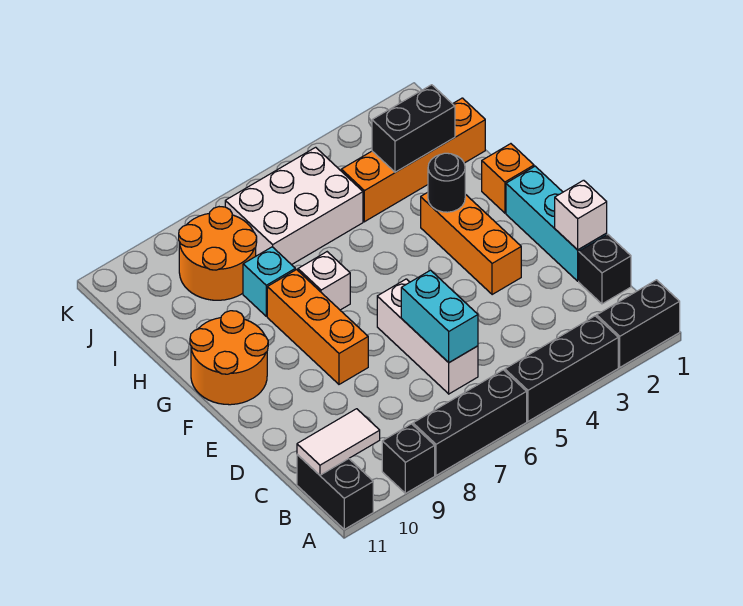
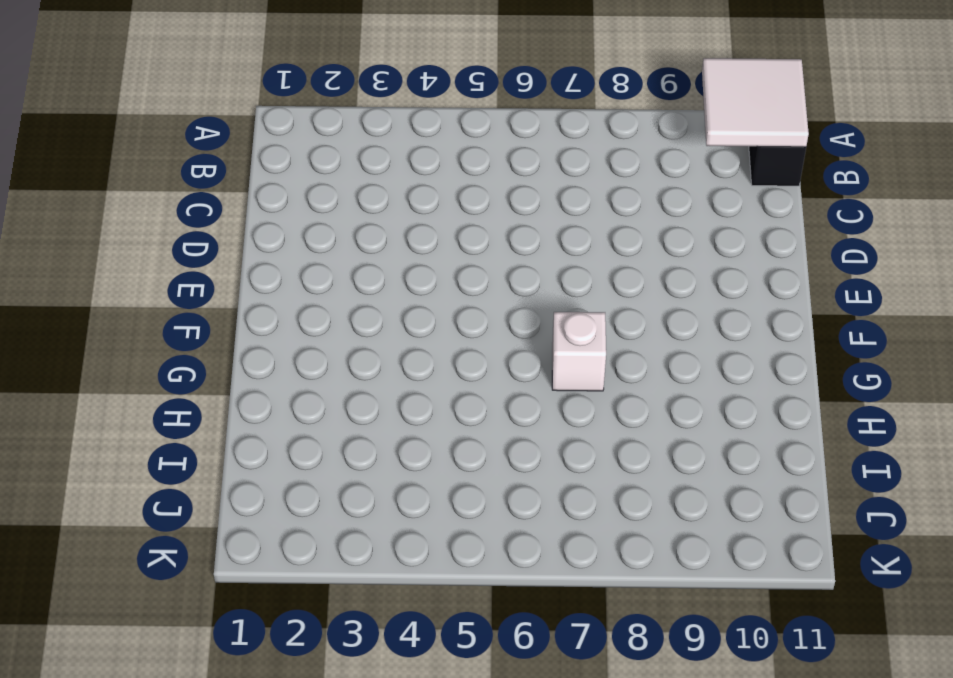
white 2x2 tile [702,58,809,147] -> white 1x2 tile [297,409,380,475]
none -> black 1x2 brick [597,280,680,367]
none -> black 1x3 brick [505,316,618,421]
none -> black 1x3 brick [413,370,527,475]

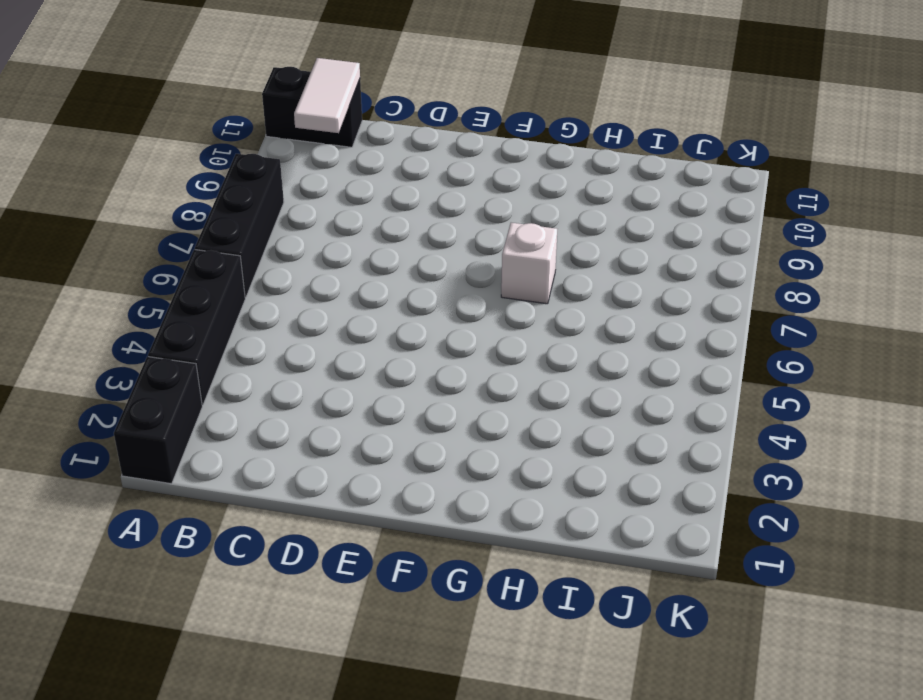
none -> black 1x1 brick [382,424,435,493]
none -> black 1x1 brick [579,235,631,304]
none -> white 1x3 brick [377,279,478,394]

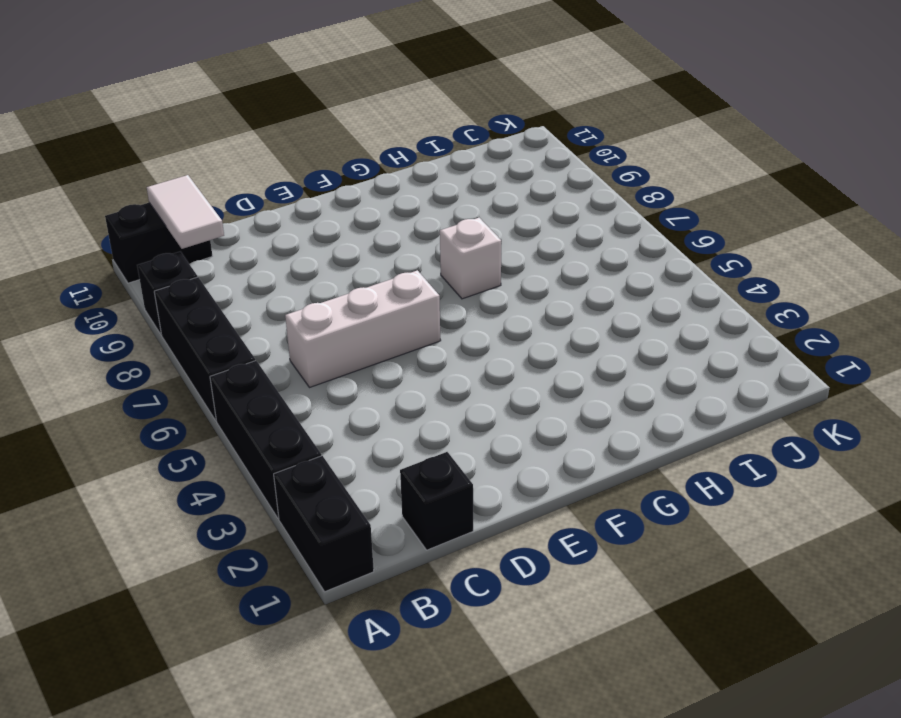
none -> cyan 1x3 brick [506,166,607,281]
none -> orange 1x3 brick [421,192,521,295]
none -> orange 1x3 brick [267,270,368,384]

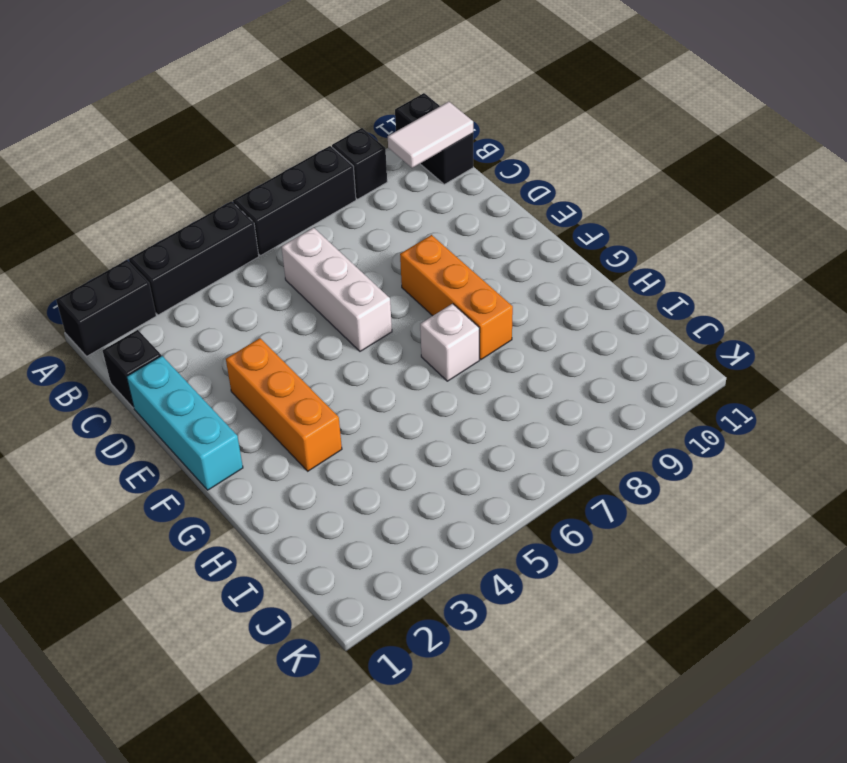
none -> orange 2x2 round brick [190,311,268,405]
none -> orange 1x1 brick [482,144,534,213]
none -> cyan 1x1 brick [243,247,295,316]

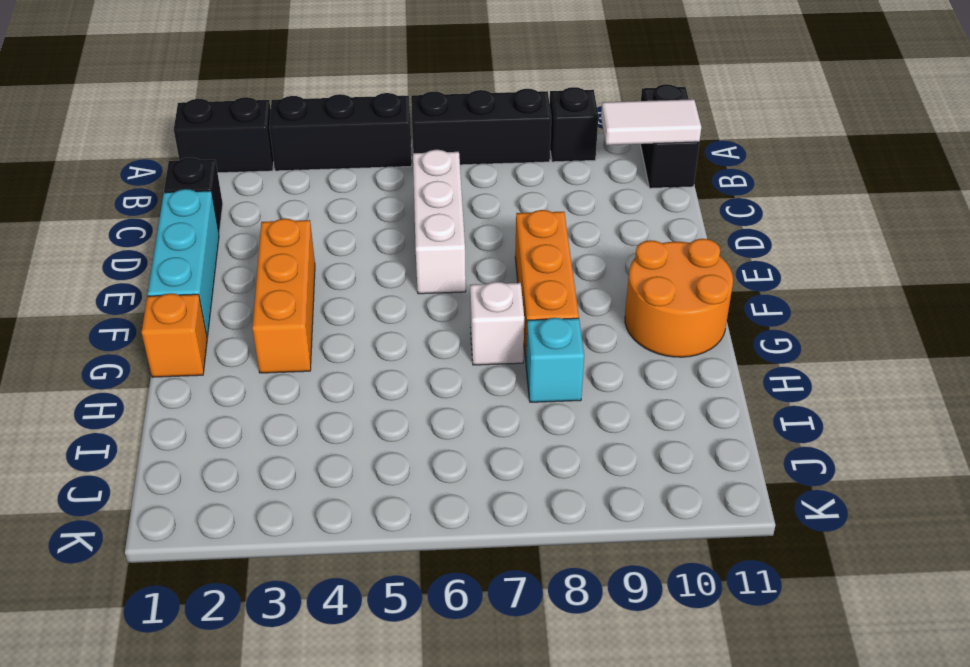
none -> orange 1x4 brick [341,98,485,222]
none -> white 2x3 brick [225,147,363,265]
none -> orange 2x2 round brick [179,207,257,300]

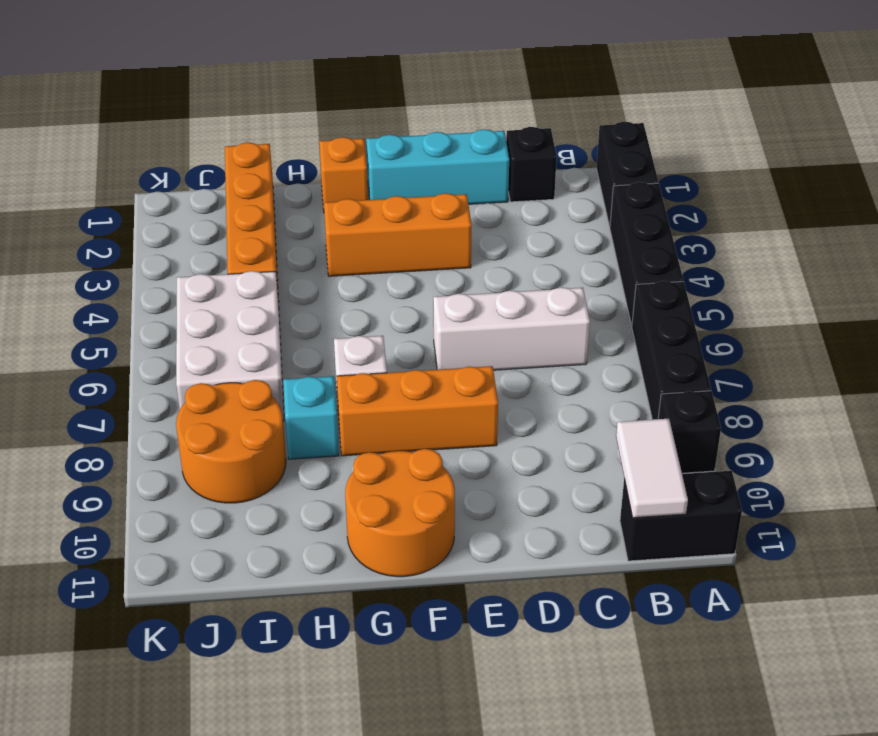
none -> cyan 1x2 brick [401,270,478,362]
none -> white 1x1 brick [555,180,607,250]
none -> black 1x1 round brick [428,153,465,212]

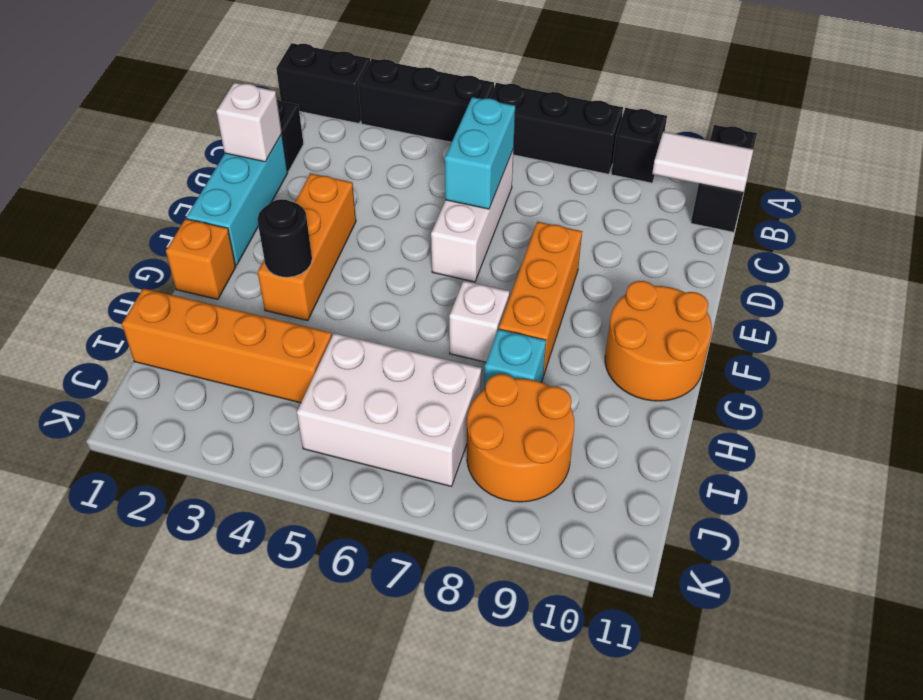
none -> black 1x2 brick [372,85,455,172]

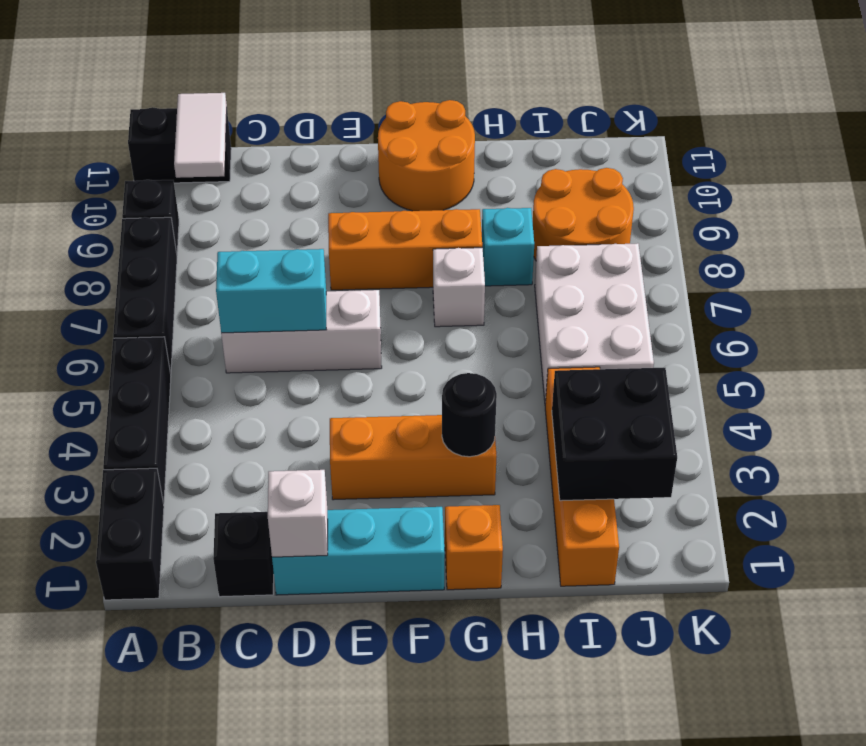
black 2x2 brick [552,368,677,501] -> black 1x2 brick [372,85,455,172]

